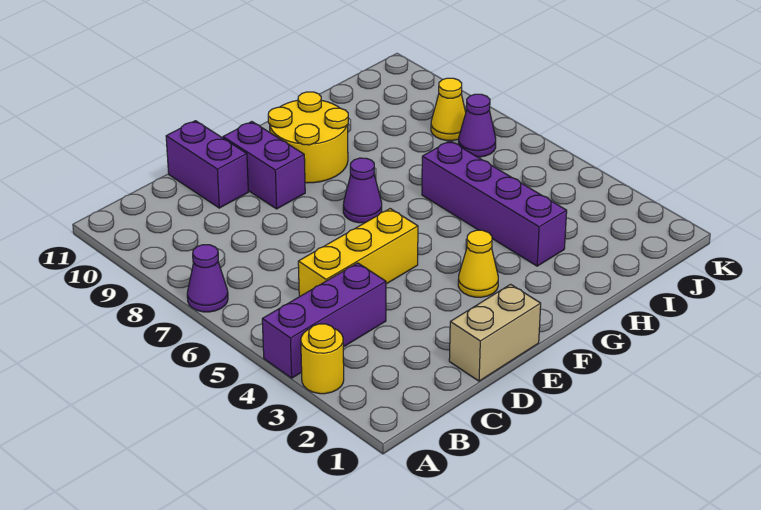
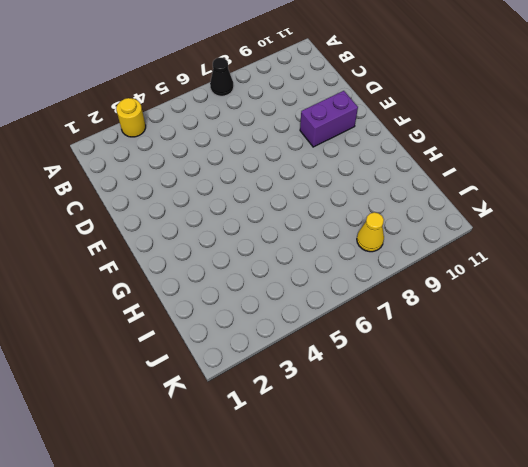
black 1x1 cone [210,58,234,96] -> purple 1x1 cone [187,245,228,312]
none -> purple 1x3 brick [262,263,386,378]
none -> yellow 1x3 brick [298,209,418,297]
none -> tan 1x2 brick [449,284,541,381]

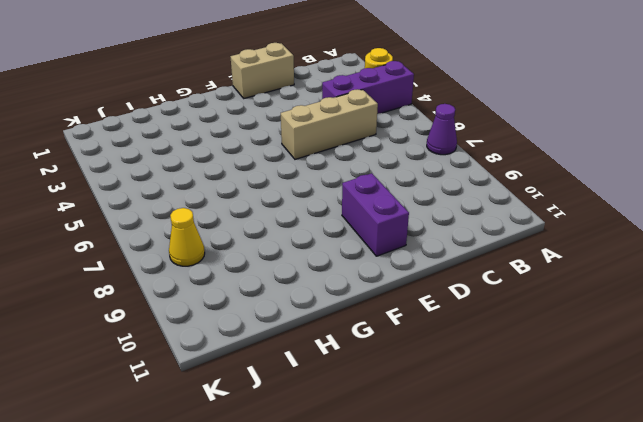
tan 1x3 brick [281,89,378,159] -> yellow 1x3 brick [298,209,418,297]
none -> purple 1x2 brick [166,121,248,208]
none -> yellow 1x1 cone [458,230,498,297]
none -> purple 1x1 cone [343,158,382,223]

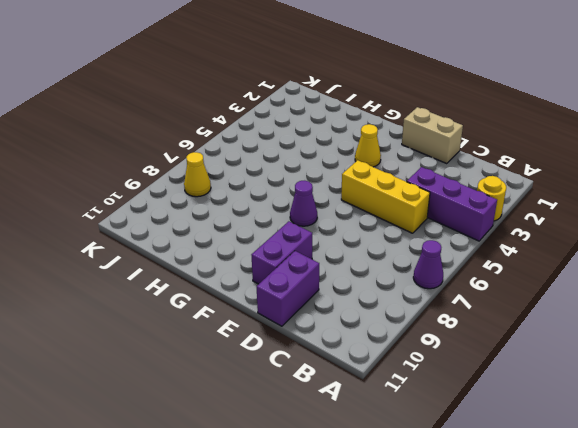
none -> yellow 2x2 round brick [268,92,348,183]
none -> purple 1x4 brick [422,141,567,266]
none -> purple 1x1 cone [459,94,496,157]

